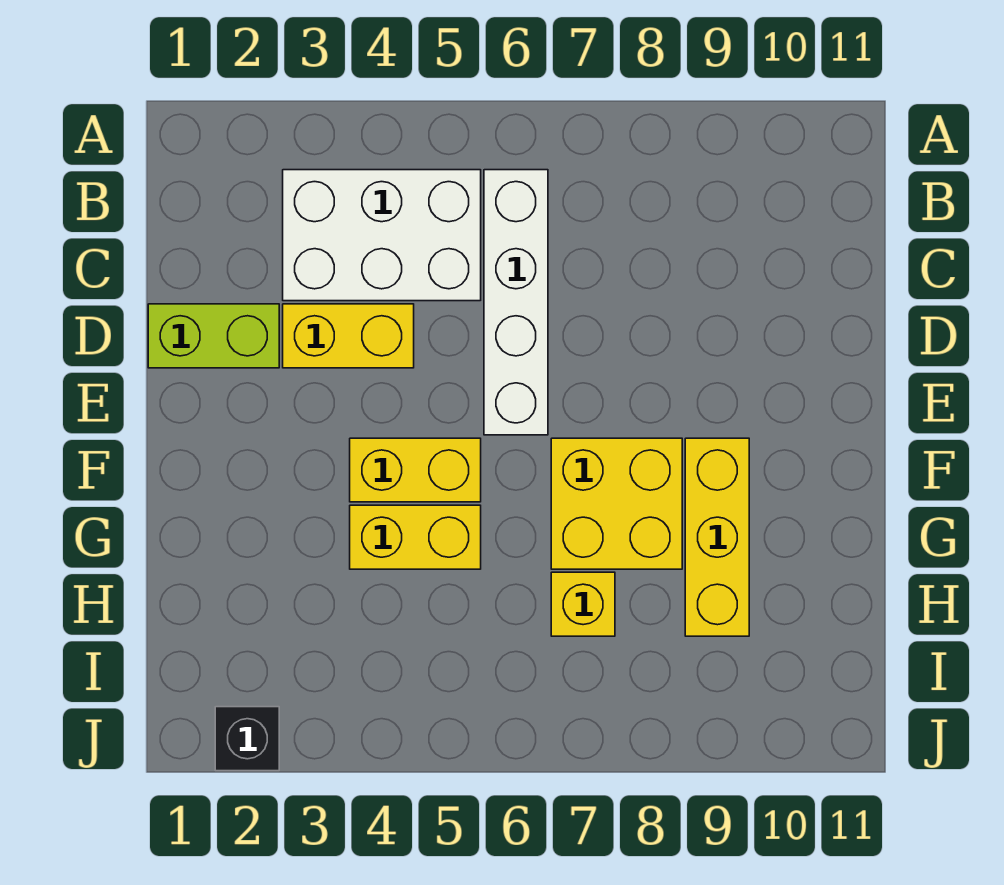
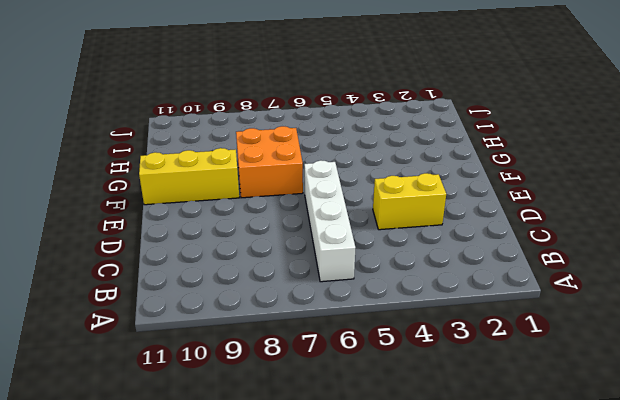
orange 2x2 brick [236,126,303,198] -> yellow 2x2 brick [551,438,682,569]
yellow 1x3 brick [139,148,239,205] -> yellow 1x3 brick turned to [685,438,749,636]
none -> white 2x3 brick [283,170,481,301]
none -> lime 1x2 brick [148,304,279,368]

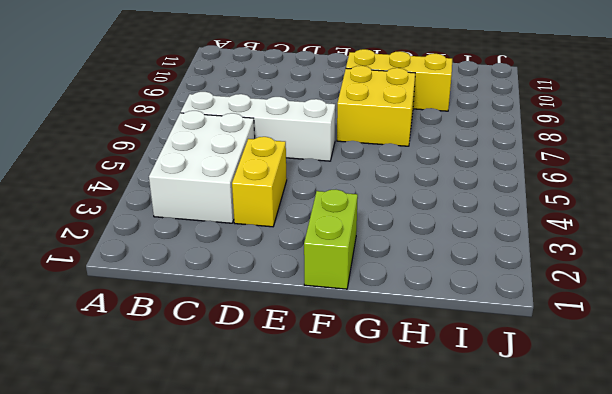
lime 1x2 brick [304,190,358,289] -> lime 1x2 brick moved to [148,304,279,368]
none -> yellow 1x2 brick [350,438,481,502]
none -> yellow 1x2 brick [350,505,481,569]

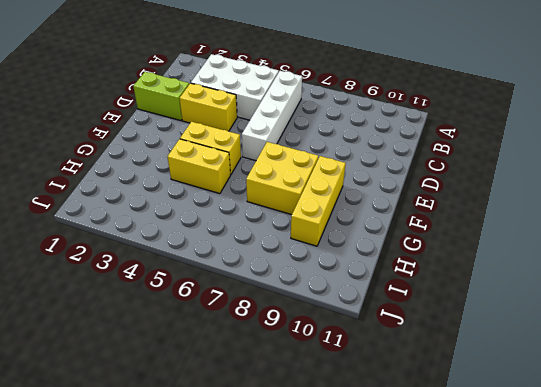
none -> yellow 1x1 brick [551,572,615,636]
none -> black 1x1 brick [215,707,279,771]

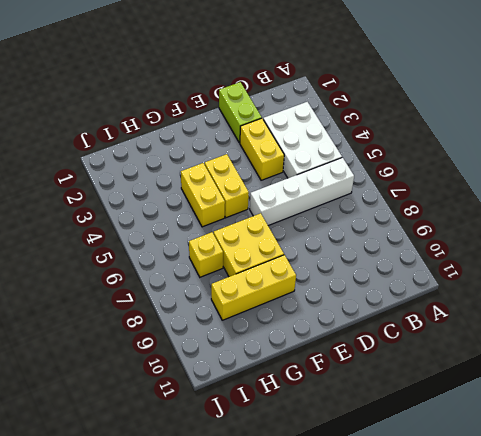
none -> black 1x1 brick [215,707,279,771]

